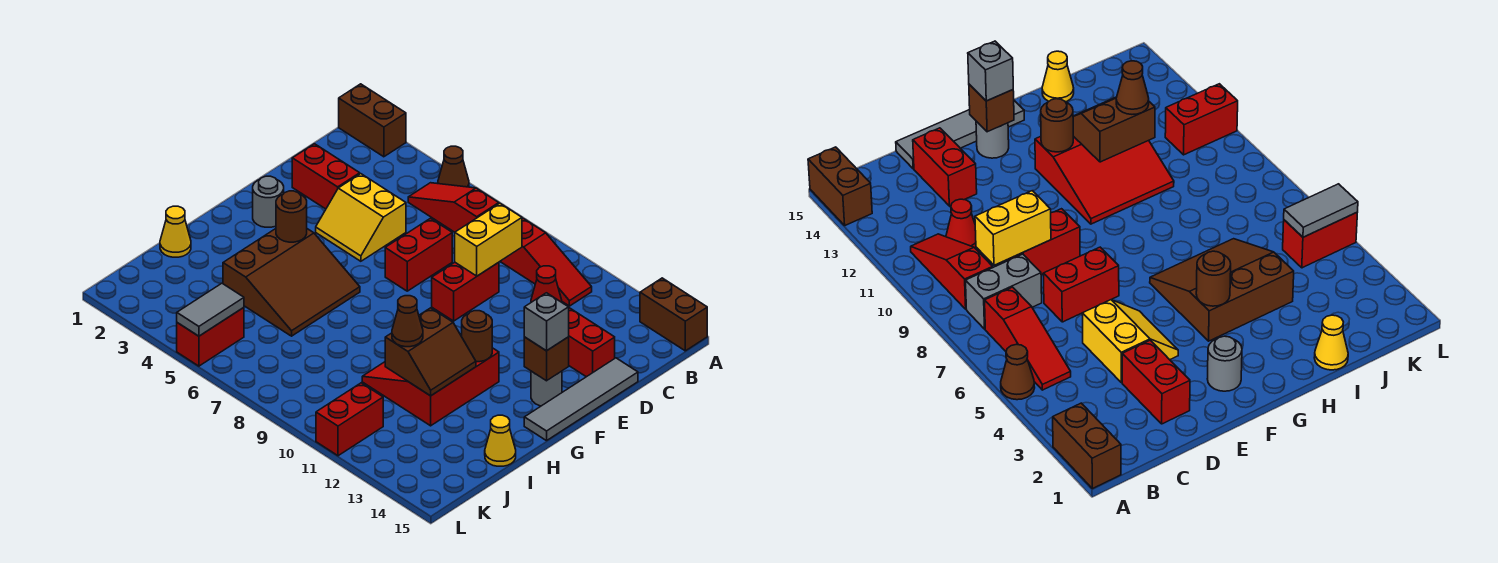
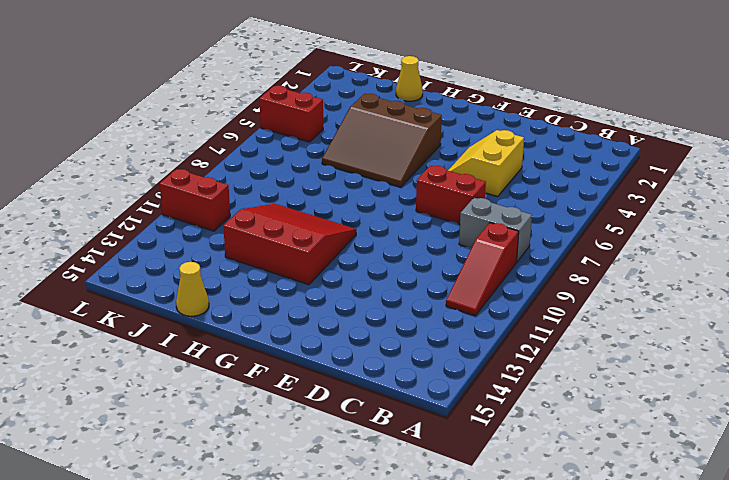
none -> brown 1x2 brick [339,84,406,157]
none -> brown 1x1 cone [438,146,469,187]
none -> brown 1x2 brick [640,278,707,351]

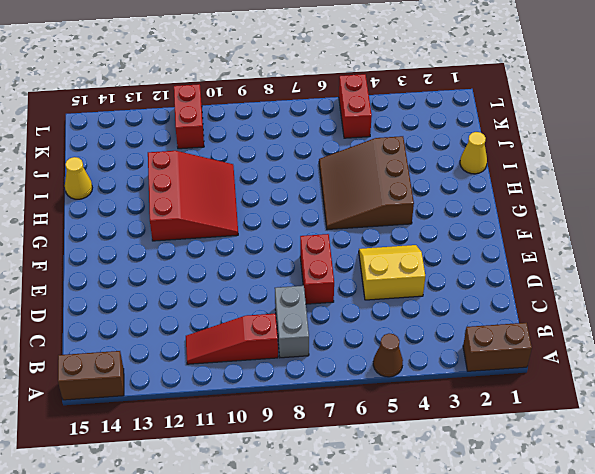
none -> red 1x3 slope [408,183,499,232]
none -> red 1x1 cone [531,266,562,302]
none -> red 1x2 brick [292,144,360,209]

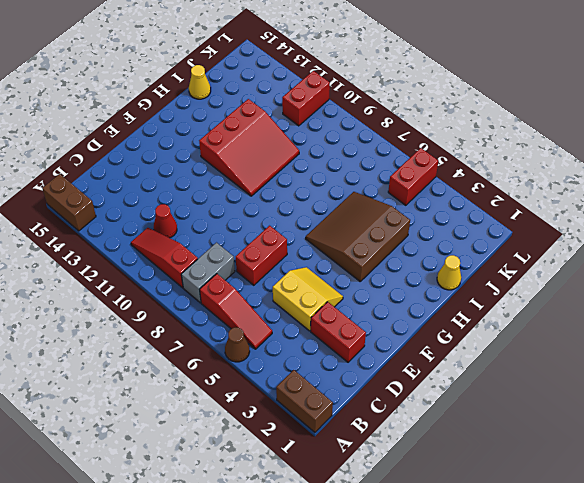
none -> red 1x2 brick [432,262,499,321]
none -> red 1x2 brick [569,308,615,377]
none -> grey 1x4 tile [524,358,638,441]

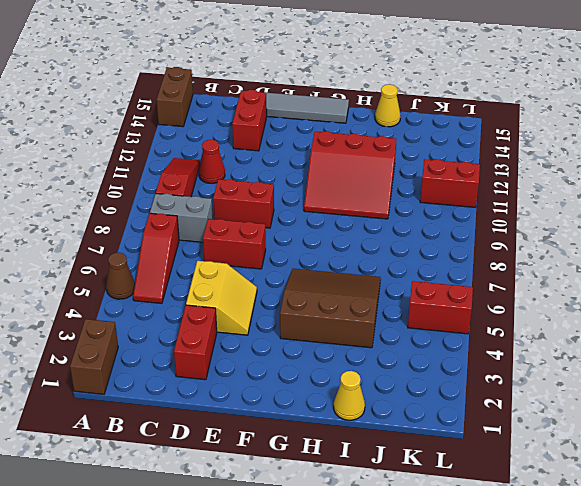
none -> grey 1x1 round brick [253,176,284,227]
none -> grey 1x1 round brick [531,371,562,406]
none -> yellow 1x2 brick [455,203,522,276]

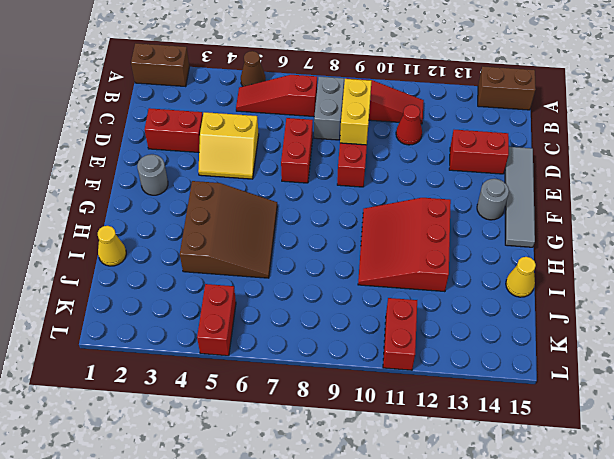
none -> brown 1x1 brick [524,337,569,381]
none -> brown 1x1 round brick [276,191,307,242]
none -> brown 1x1 round brick [462,311,492,362]

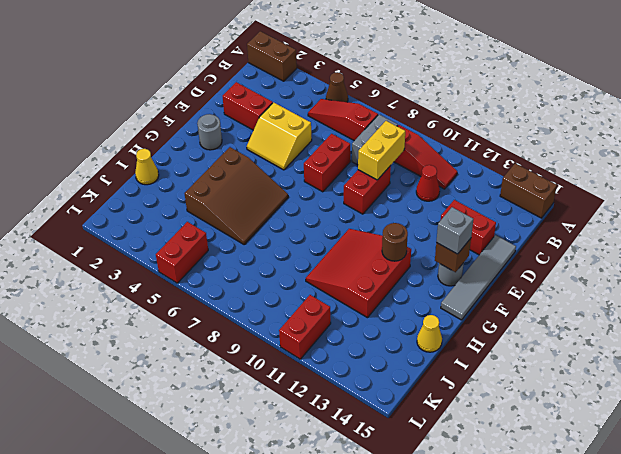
none -> brown 1x1 round brick [276,191,307,242]
none -> brown 2x2 slope [385,308,476,396]
none -> grey 1x2 tile [177,283,244,336]

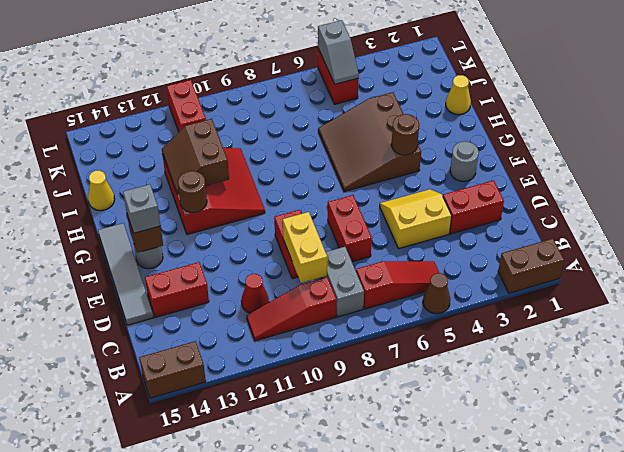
grey 1x2 slope [318,20,359,84] -> grey 1x2 tile [177,283,244,336]
none -> brown 1x1 cone [392,296,423,347]

